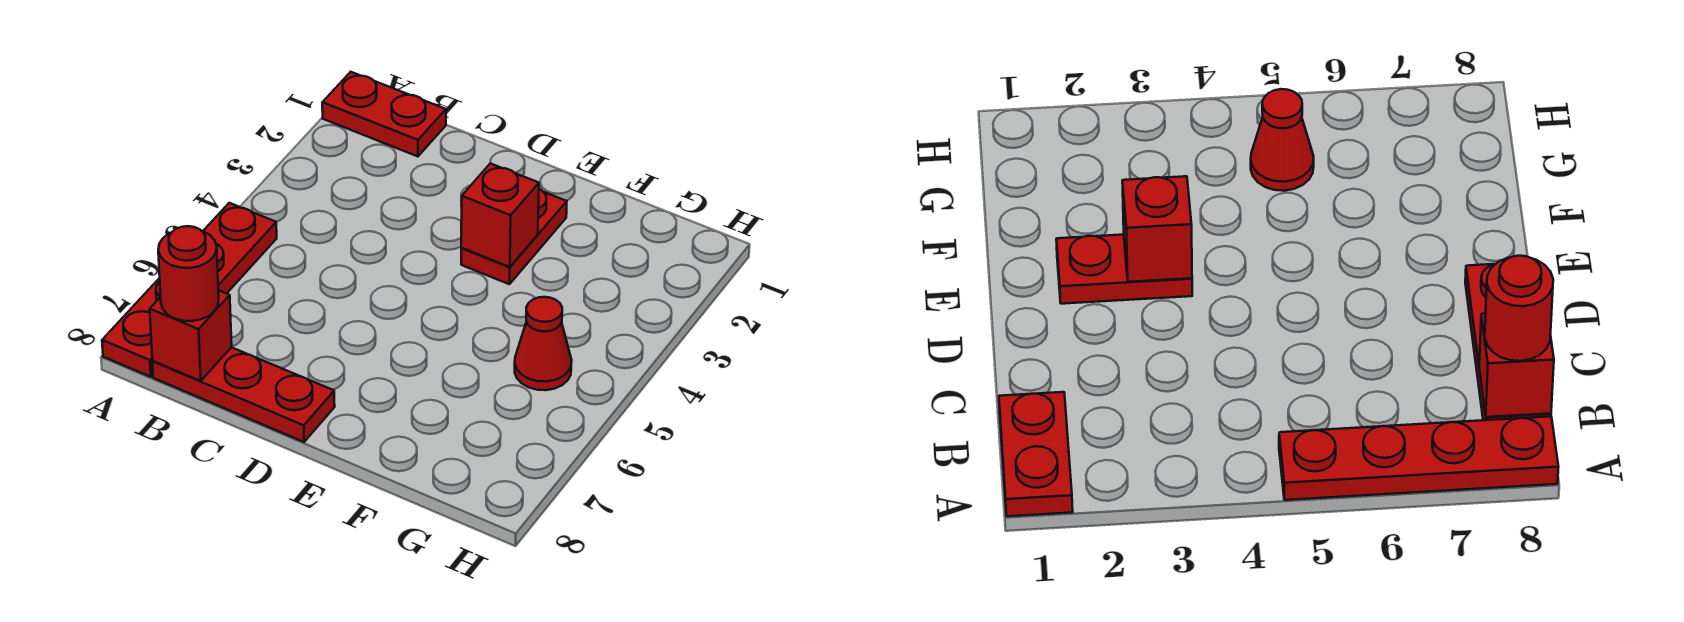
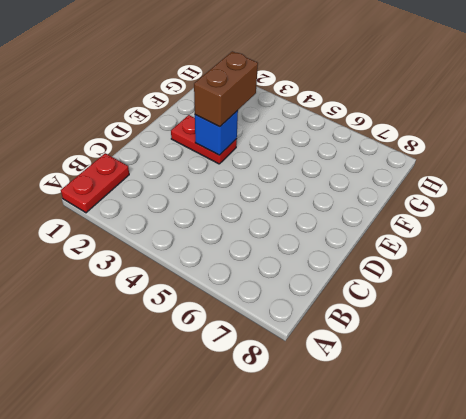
blue 1x1 brick [195,110,238,155] -> red 1x1 brick [461,163,539,267]
brown 1x2 brick [194,51,258,127] -> none
none -> red 1x4 plate [102,203,277,377]
none -> red 1x3 plate [152,347,335,442]

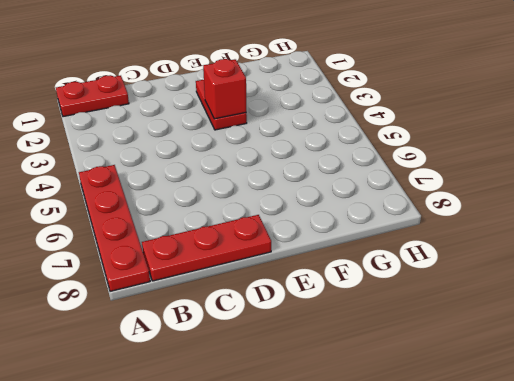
none -> red 1x1 cone [515,297,572,390]
none -> red 1x1 brick [150,290,232,381]

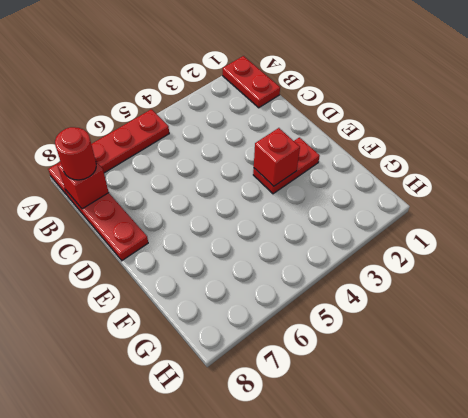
none -> red 1x1 cone [515,297,572,390]

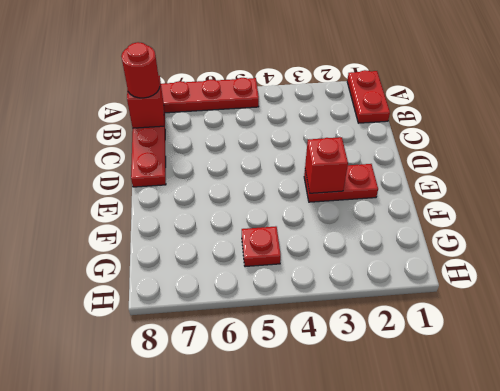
red 1x1 plate [242,226,281,267] -> red 1x1 cone [515,297,572,390]

